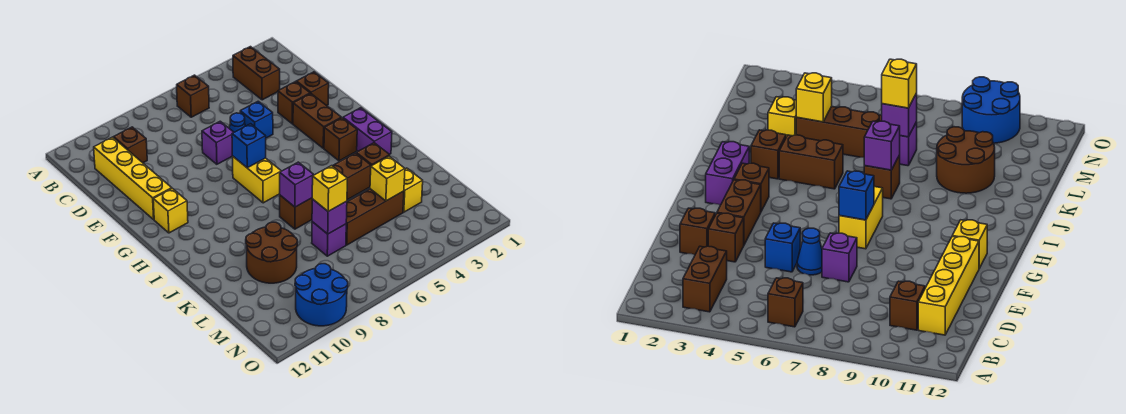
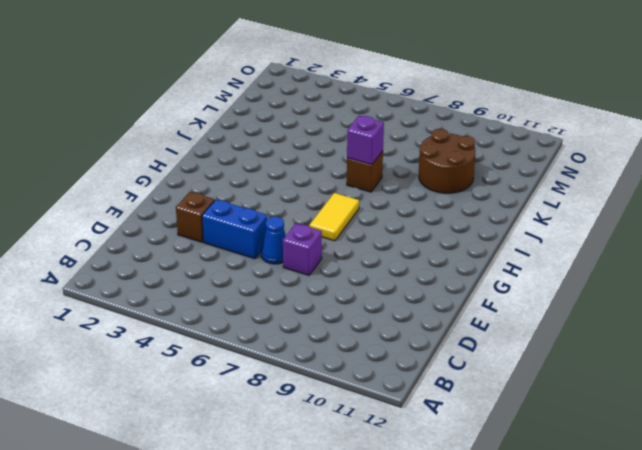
blue 1x2 brick [202,200,267,259] -> blue 1x1 brick [240,101,273,138]
yellow 1x2 tile [310,193,359,241] -> yellow 1x2 brick [233,157,281,203]
none -> brown 1x2 brick [233,47,280,100]
none -> brown 1x1 brick [177,75,209,117]
none -> brown 1x1 brick [114,127,147,163]

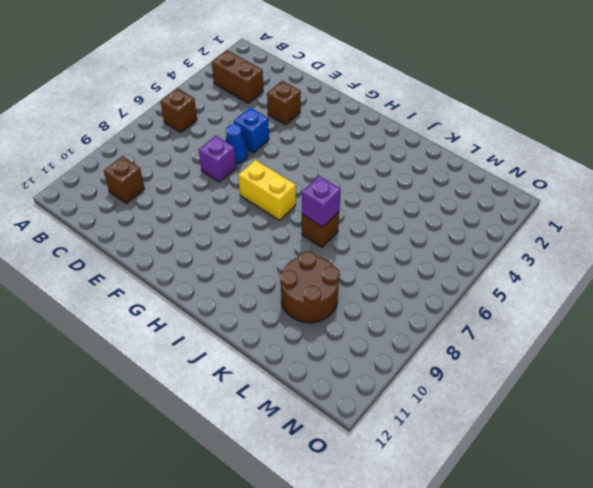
none -> yellow 1x4 brick [94,137,172,219]
none -> brown 1x1 brick [296,72,329,106]
none -> brown 1x2 brick [293,94,341,148]

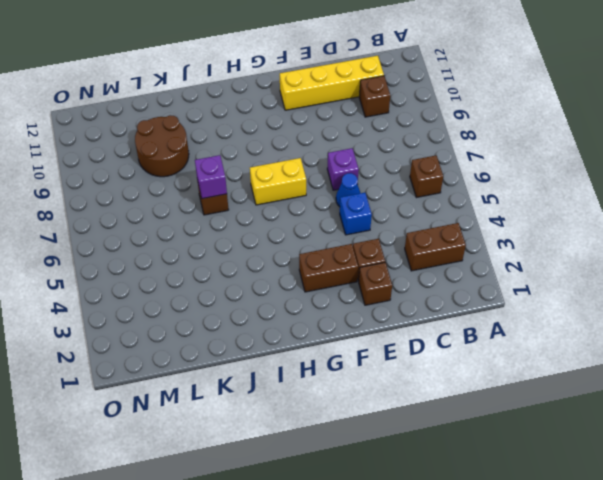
none -> yellow 1x1 brick [153,188,188,233]
none -> purple 1x2 brick [343,108,392,154]
none -> brown 1x1 brick [324,118,357,161]

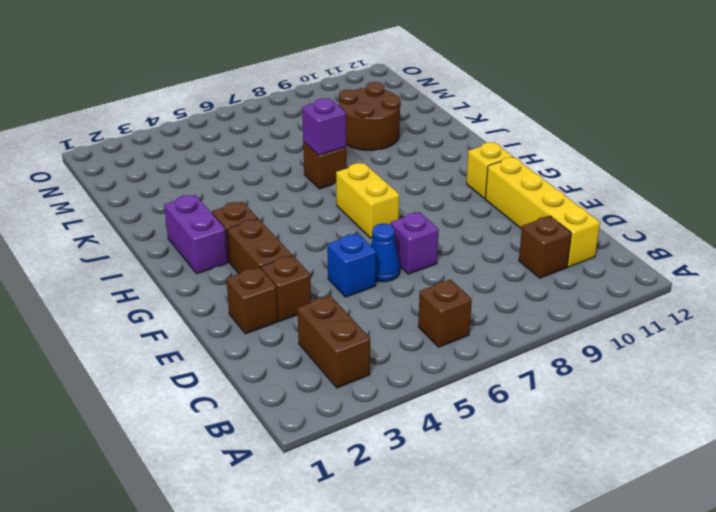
none -> brown 1x1 brick [356,143,390,166]
none -> brown 1x2 brick [333,153,371,200]
none -> yellow 1x1 brick [403,168,423,212]

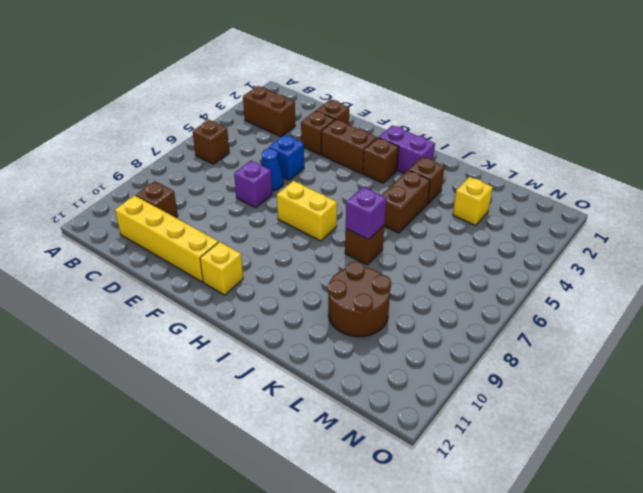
none -> brown 1x3 brick [346,189,404,245]
none -> purple 1x1 brick [312,222,346,256]
none -> blue 2x2 round brick [295,264,348,326]

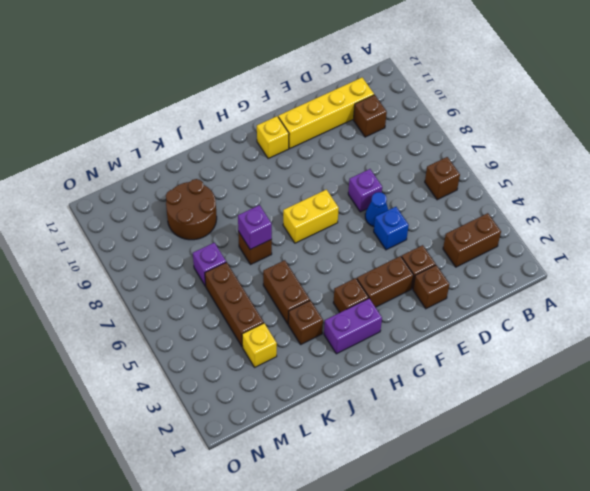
none -> blue 2x2 round brick [295,264,348,326]
none -> blue 1x1 brick [232,124,266,168]
none -> yellow 1x1 brick [370,156,405,201]

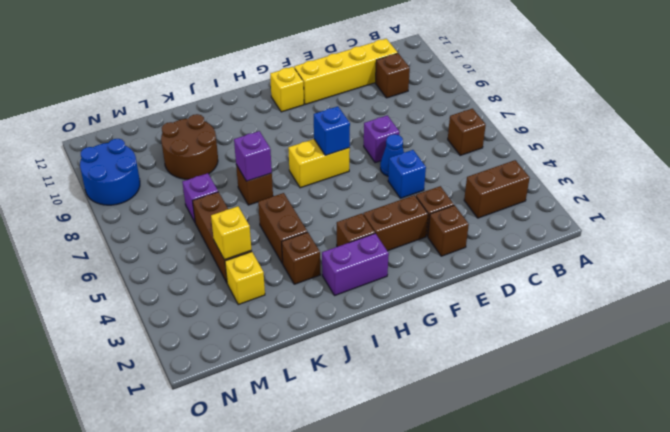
none -> purple 1x1 brick [312,199,347,234]
none -> yellow 1x1 brick [312,166,347,211]

